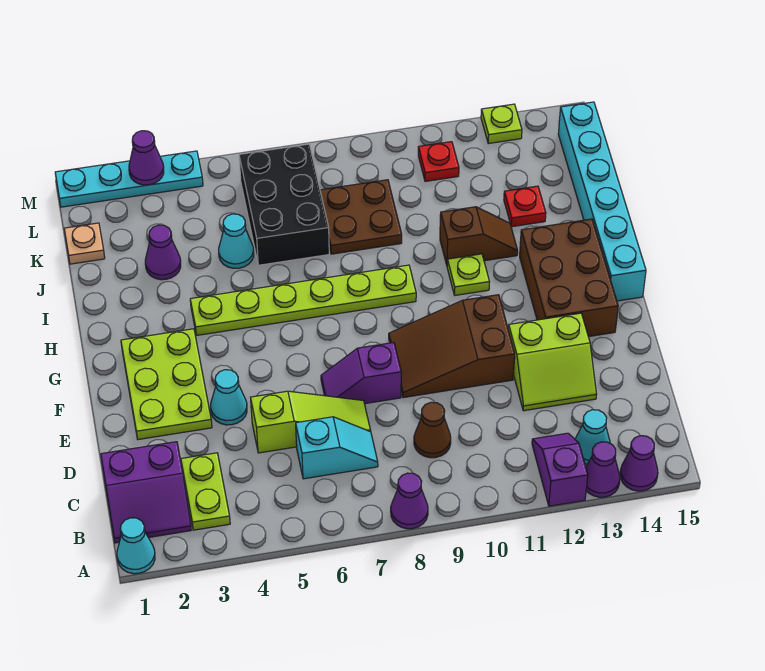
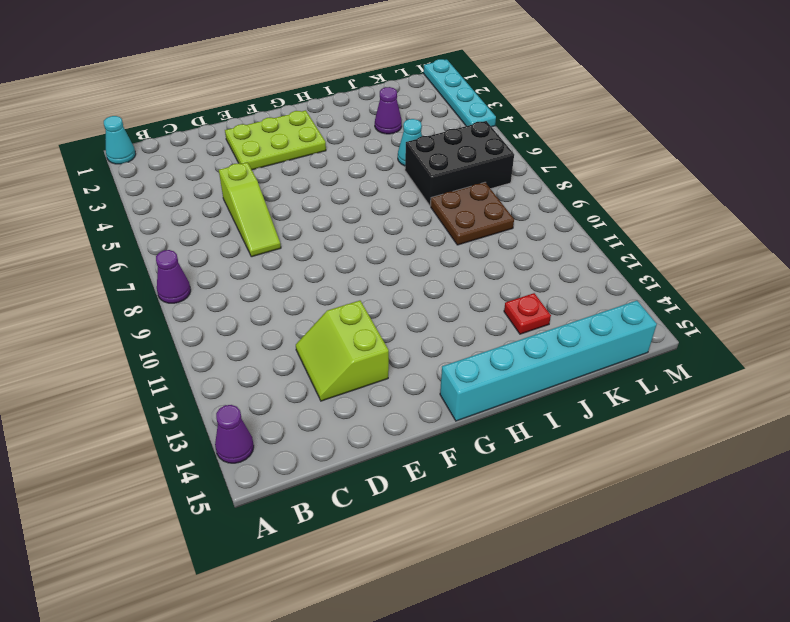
none -> purple 1x2 slope [532,433,588,506]
none -> purple 1x1 cone [586,442,620,497]
none -> purple 2x2 slope [101,442,191,543]
none -> lime 1x2 plate [181,453,230,530]

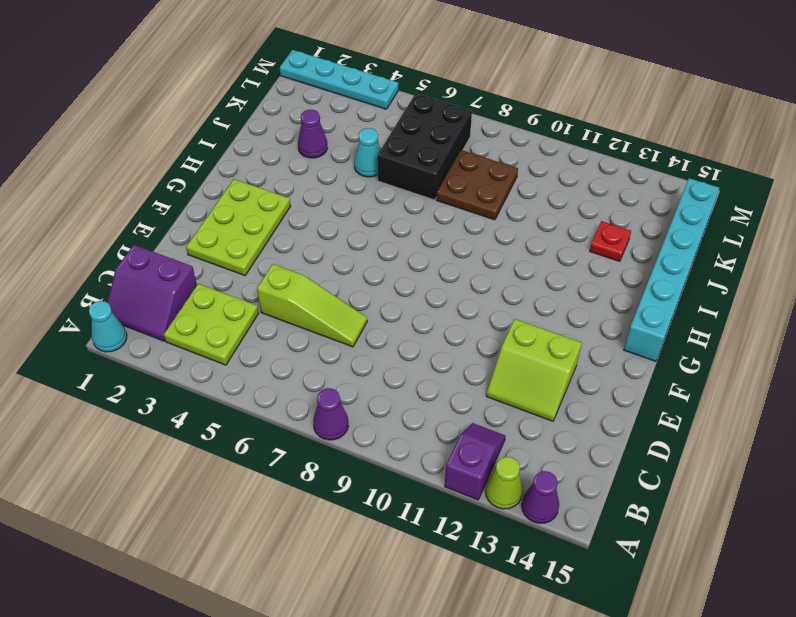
lime 1x1 cone [486,457,523,509] -> purple 1x1 cone [586,442,620,497]
lime 2x2 plate [164,284,259,365] -> lime 1x2 plate [181,453,230,530]
none -> cyan 1x1 cone [575,410,610,464]
none -> cyan 1x2 slope [296,417,378,479]
none -> brown 1x1 cone [414,402,451,458]
none -> cyan 1x1 cone [211,370,247,425]

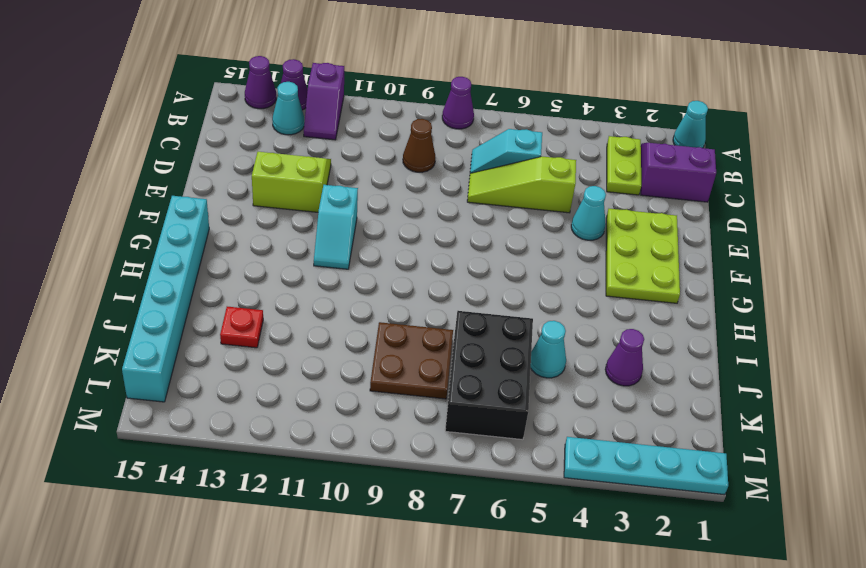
cyan 1x2 slope [314,185,358,269] -> brown 2x3 slope [389,295,515,398]
none -> purple 1x2 slope [321,343,401,404]
none -> brown 2x3 brick [520,219,618,337]
none -> lime 1x6 plate [190,265,416,335]
none -> lime 1x1 plate [447,254,489,295]

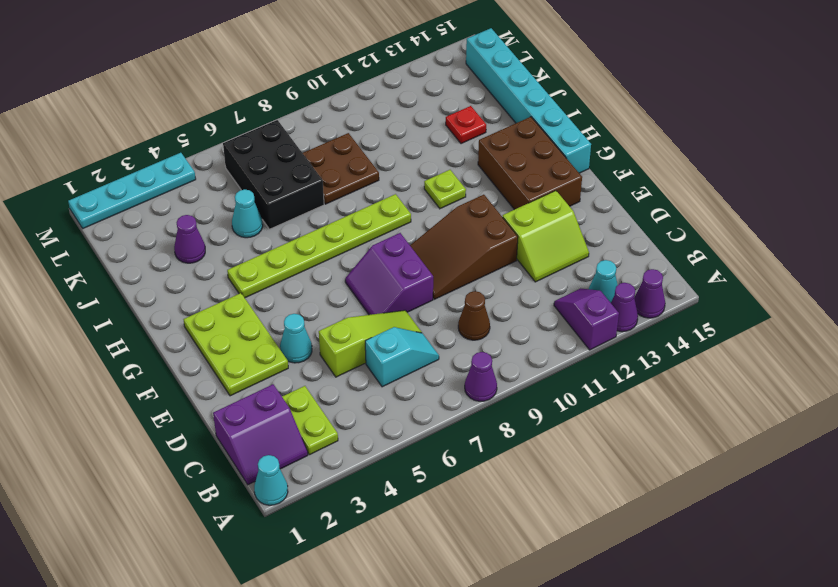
purple 2x2 slope [345,233,433,315] -> purple 1x2 slope [321,343,401,404]
none -> brown 1x2 slope [440,207,518,265]
none -> tan 1x1 plate [64,223,105,264]
none -> red 1x1 plate [418,142,459,181]
none -> lime 1x1 plate [481,104,522,144]

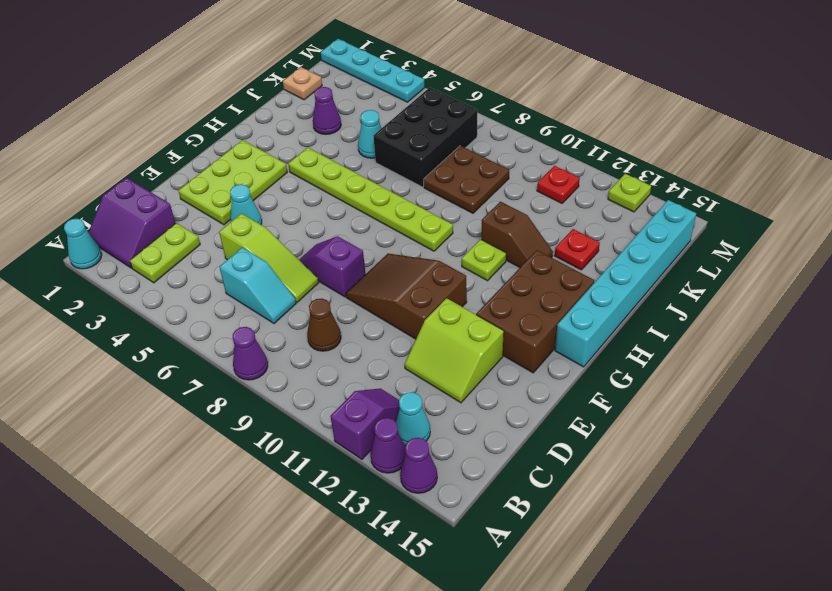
none -> purple 1x1 cone [129,131,164,185]

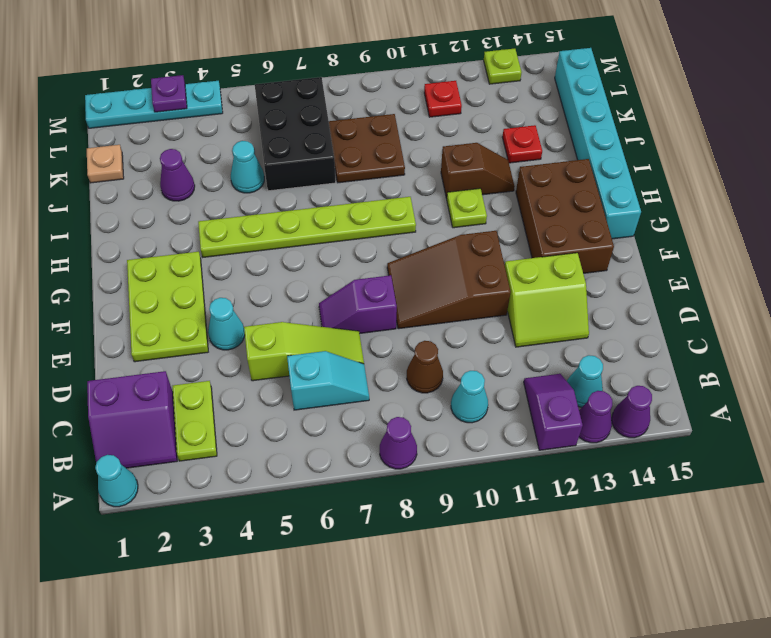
cyan 1x1 cone [451,371,488,423] -> none
purple 1x1 plate [151,75,187,112] -> purple 1x1 cone [129,131,164,185]

